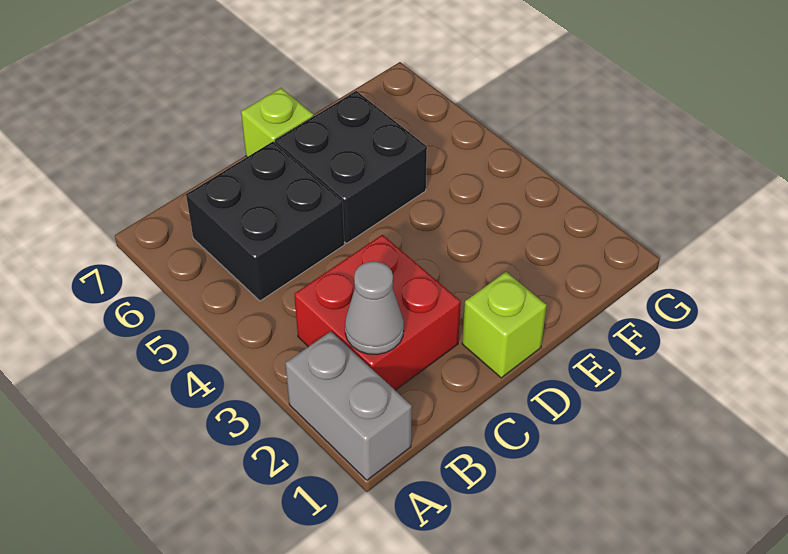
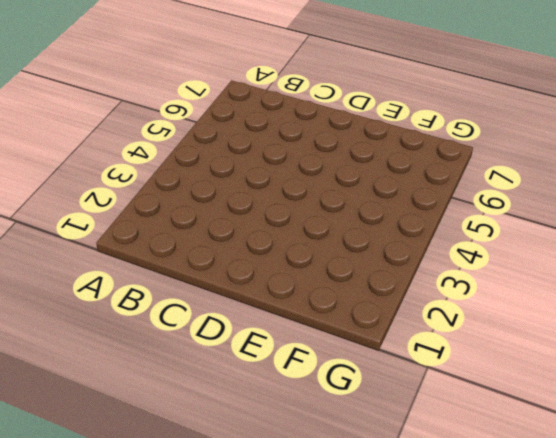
none -> grey 1x2 brick [285,331,412,480]
none -> red 2x2 brick [294,235,461,390]

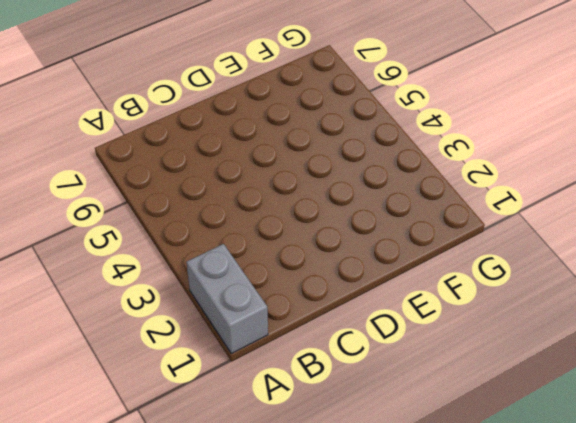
none -> red 2x2 brick [294,235,461,390]
none -> black 2x2 brick [186,142,345,301]

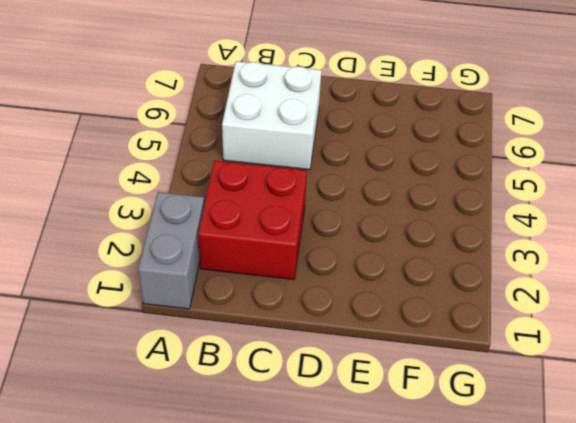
white 2x2 brick [222,61,321,170] -> black 2x2 brick [186,142,345,301]
none -> lime 1x1 brick [462,272,547,378]
none -> black 2x2 brick [275,91,427,243]

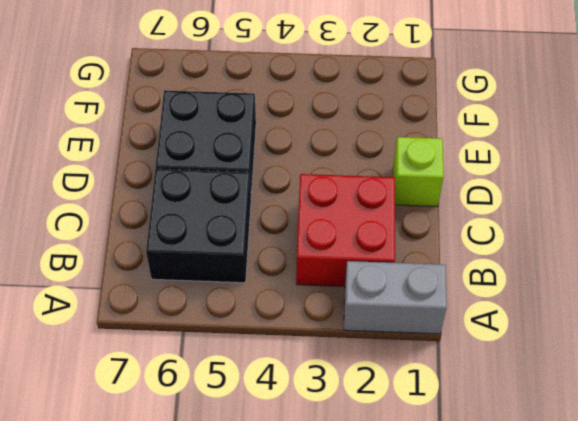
none -> lime 1x1 brick [241,88,314,157]
none -> grey 1x1 cone [345,261,404,354]

